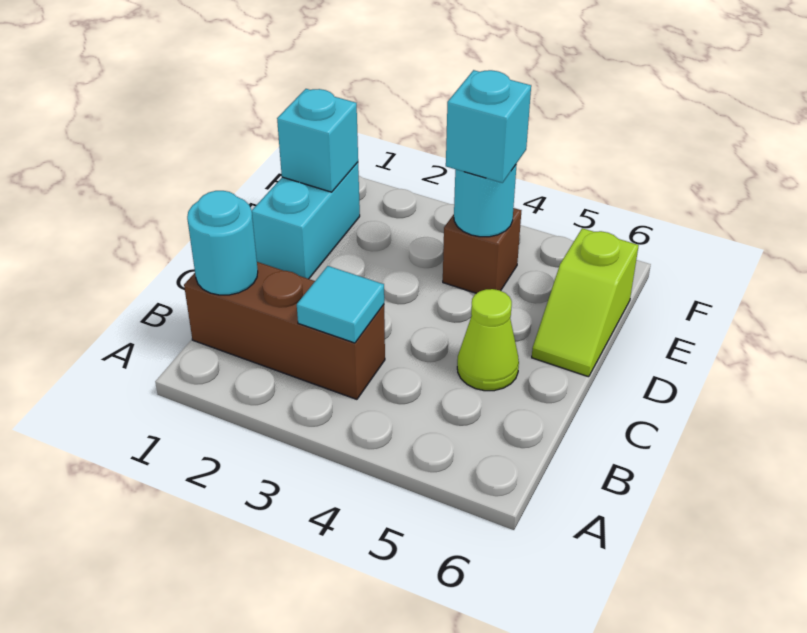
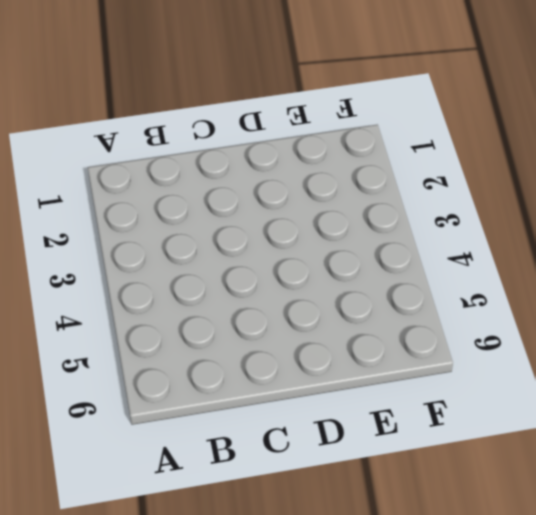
none -> brown 1x3 brick [184,262,385,399]
none -> lime 1x1 cone [457,289,519,391]

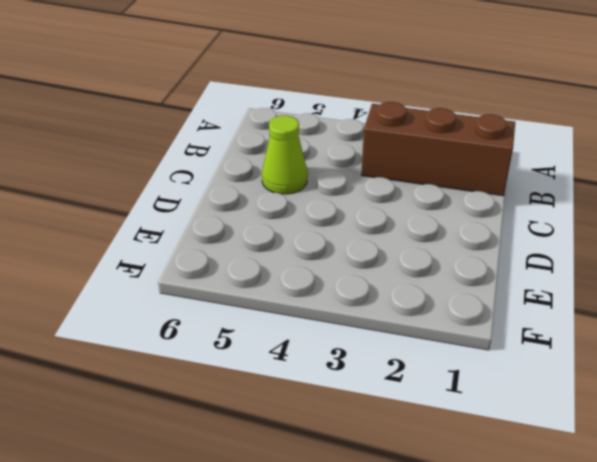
none -> cyan 1x2 brick [252,162,360,279]
none -> lime 1x2 slope [532,228,639,377]

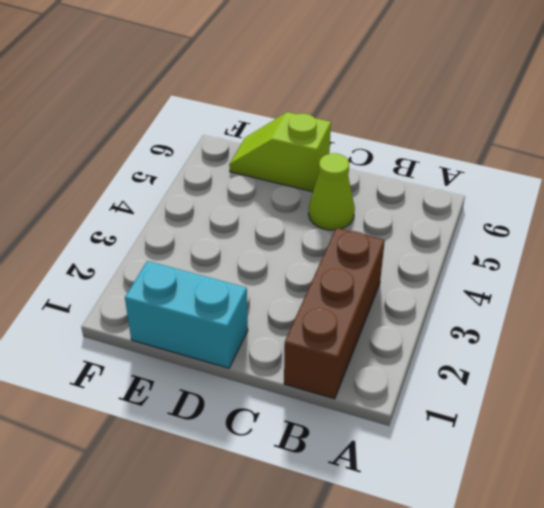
lime 1x2 slope [229,112,331,192] -> lime 1x2 slope turned to [532,228,639,377]
none -> brown 1x1 brick [443,208,521,293]
none -> cyan 1x1 round brick [187,191,258,295]

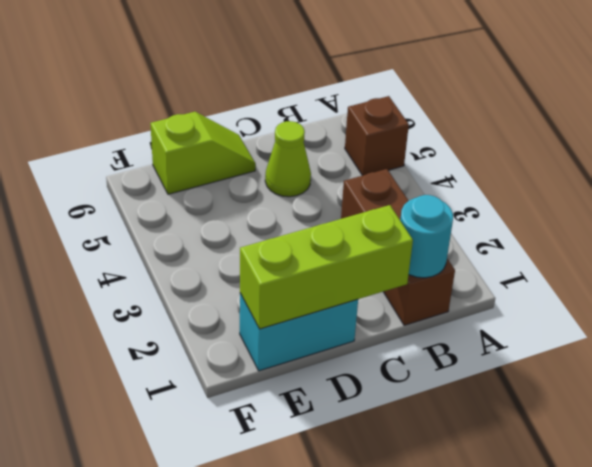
brown 1x1 brick [345,96,409,176] -> brown 1x1 brick moved to [443,208,521,293]
lime 1x3 brick [240,205,413,329] -> cyan 1x1 brick [277,89,358,192]
none -> cyan 1x1 tile [297,266,384,343]
none -> cyan 1x1 round brick [454,164,517,237]

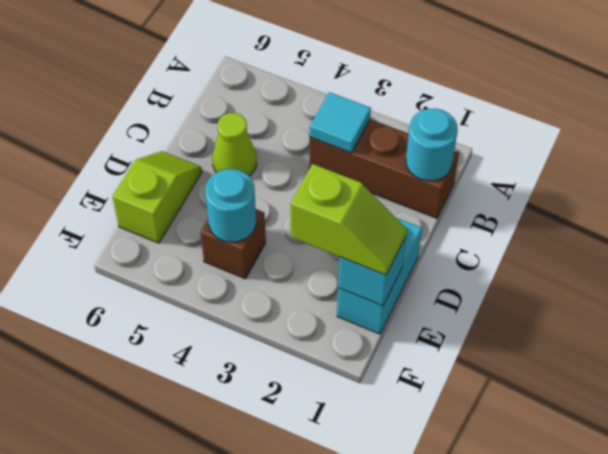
lime 1x2 slope [290,164,407,275] -> none
none -> cyan 1x1 brick [446,70,531,183]

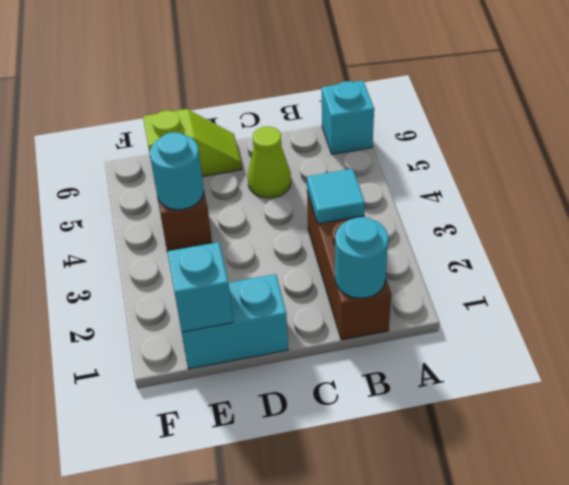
cyan 1x1 brick [322,80,374,154] -> cyan 1x1 brick moved to [446,70,531,183]

